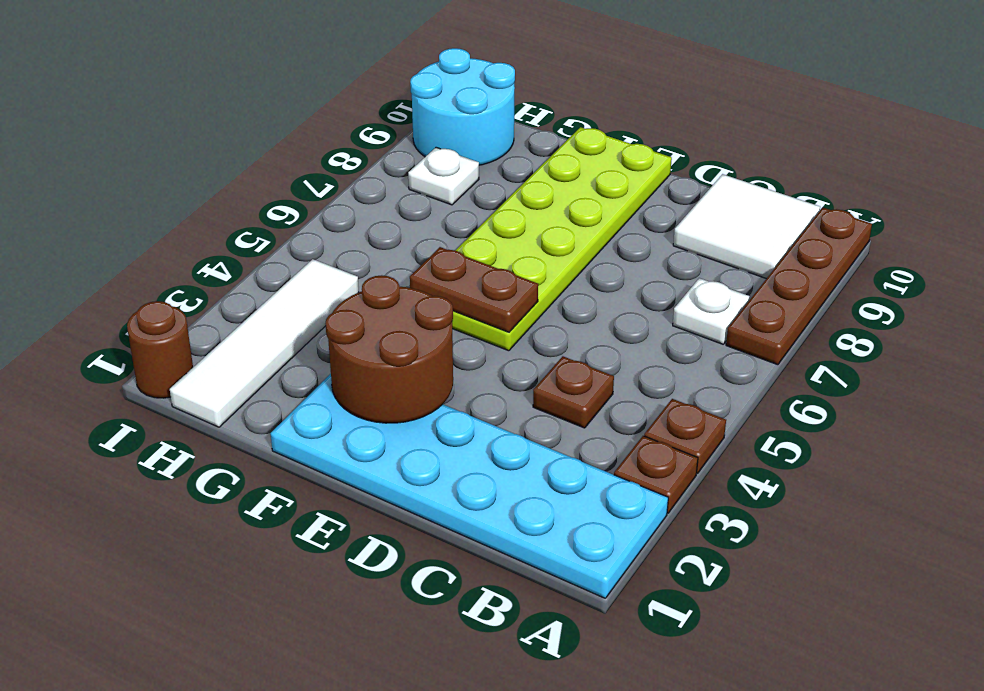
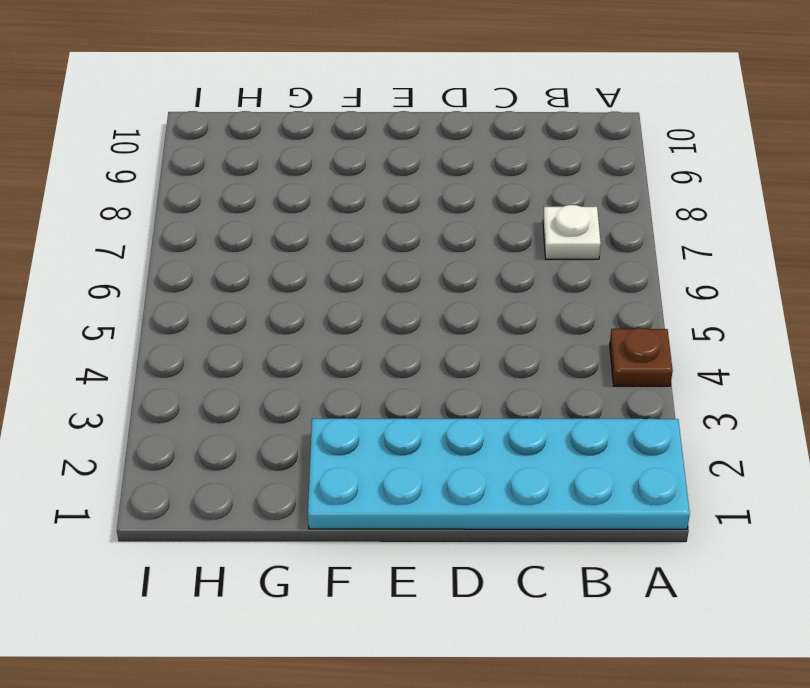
none -> brown 1x1 plate [614,436,698,513]
none -> brown 1x4 plate [726,208,872,365]
none -> white 2x2 tile [673,174,820,279]

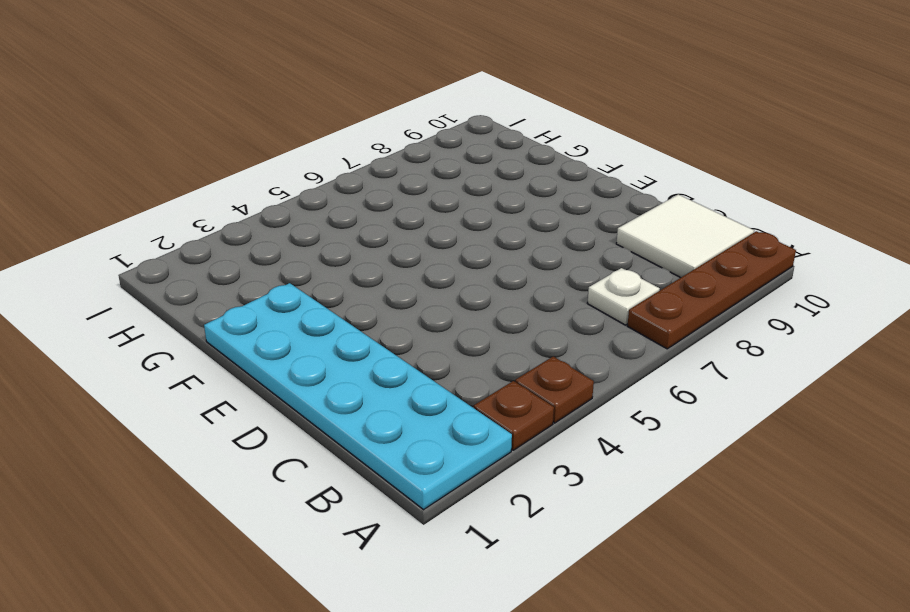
none -> brown 1x1 plate [533,356,614,428]
none -> lime 2x6 plate [452,127,672,351]
none -> white 1x4 tile [170,259,359,427]

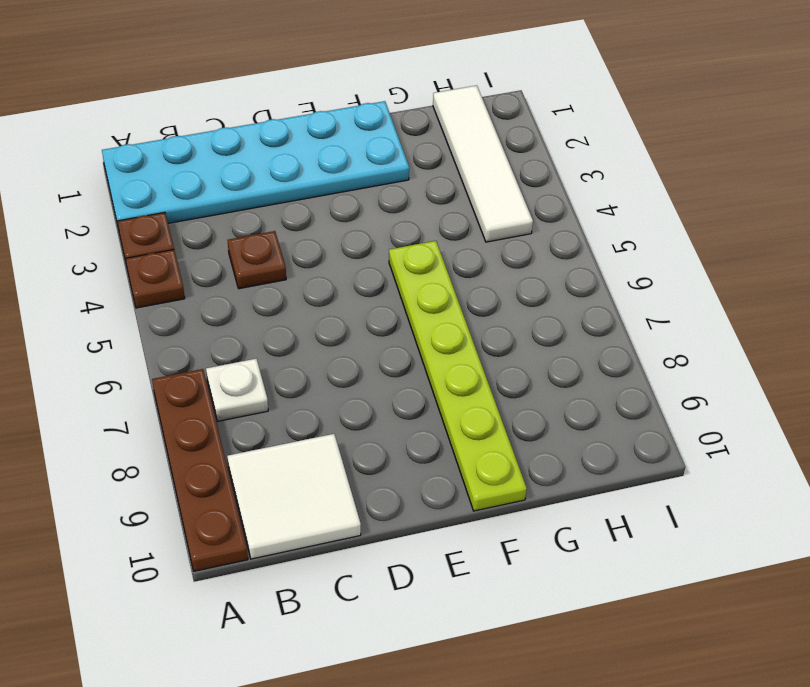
lime 1x6 plate [389,241,527,511] -> lime 2x6 plate [452,127,672,351]
none -> white 1x1 plate [408,147,479,205]
none -> cyan 2x2 round brick [410,48,515,165]
none -> brown 1x1 round brick [127,301,193,398]

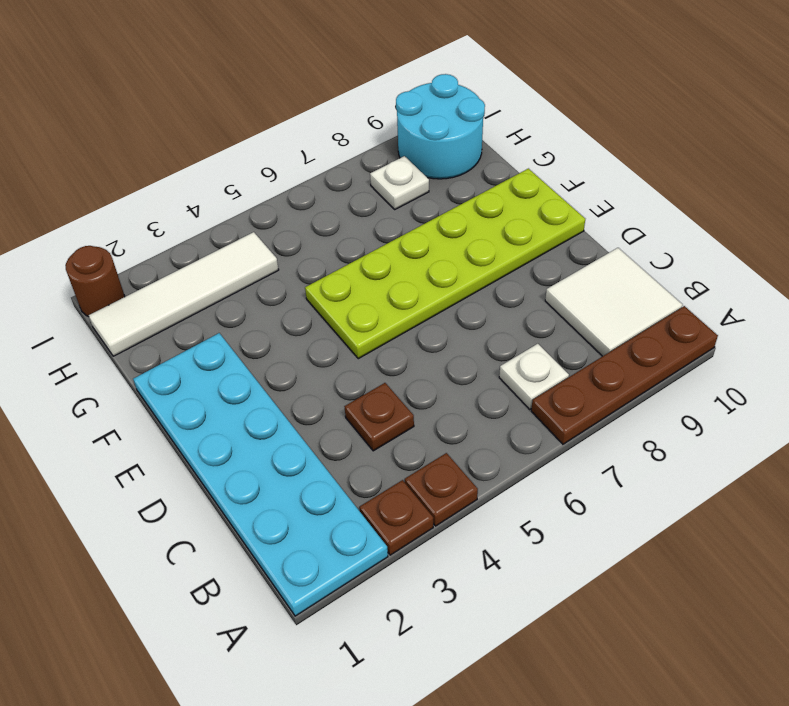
none -> brown 2x2 round brick [325,275,453,423]
none -> brown 1x2 plate [410,247,538,332]

